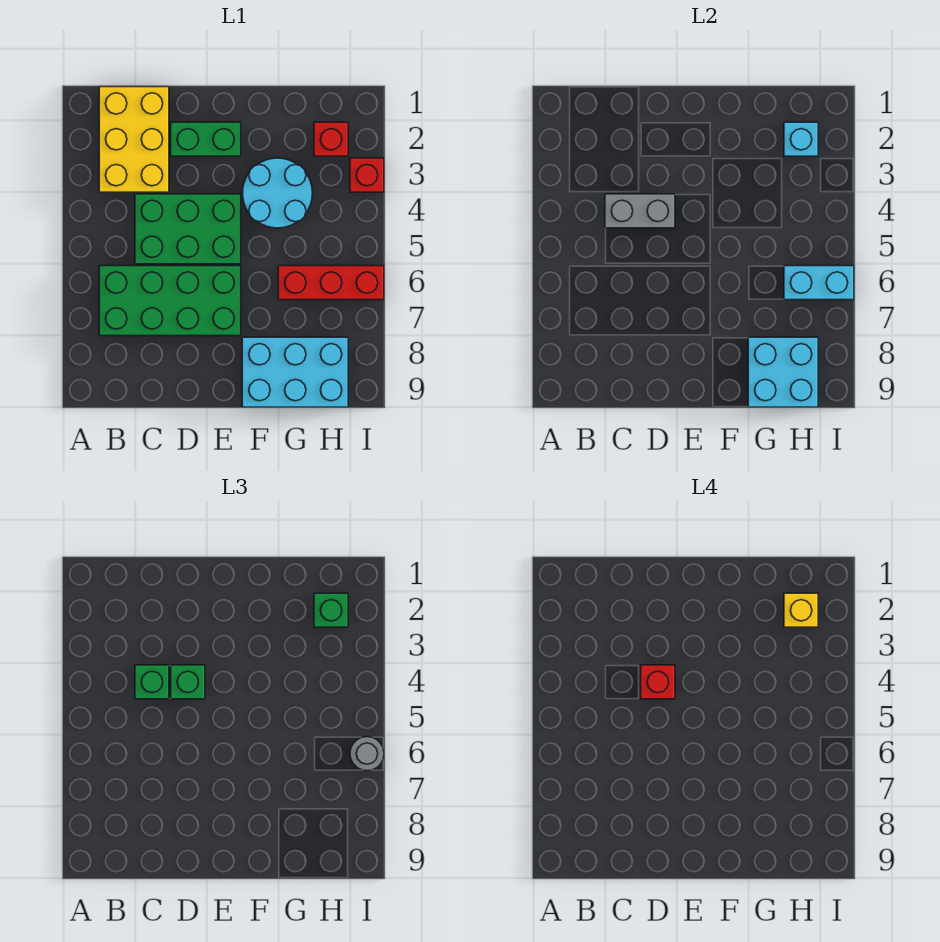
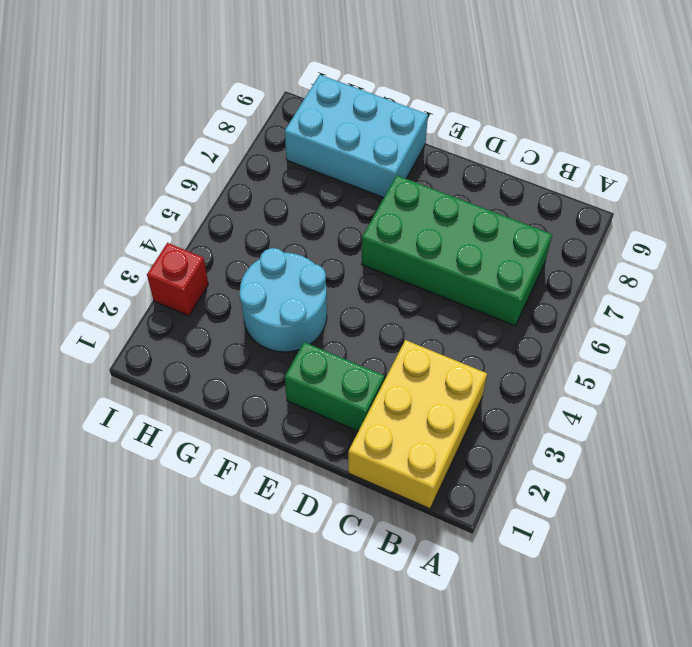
none -> green 2x3 brick [135,194,241,264]
none -> red 1x3 brick [278,266,384,300]
none -> red 1x1 brick [314,122,348,156]

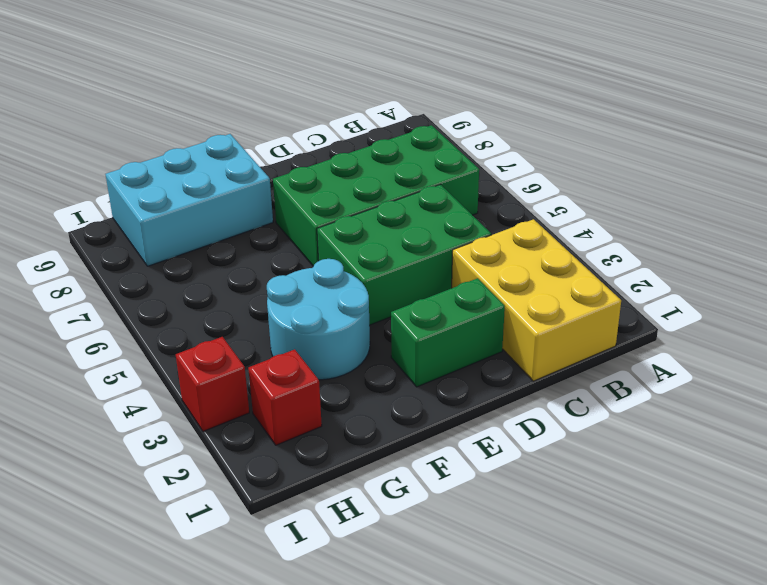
none -> red 1x3 brick [278,266,384,300]
none -> grey 1x2 brick [605,194,675,228]
none -> cyan 2x2 brick [748,337,818,407]

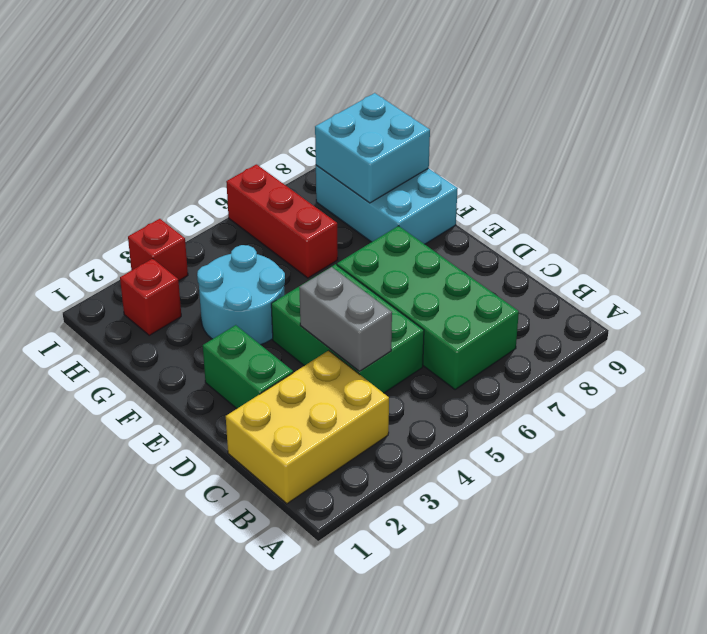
none -> cyan 1x1 brick [784,122,818,156]
none -> cyan 1x2 brick [784,266,854,300]
none -> green 1x1 brick [135,665,169,699]

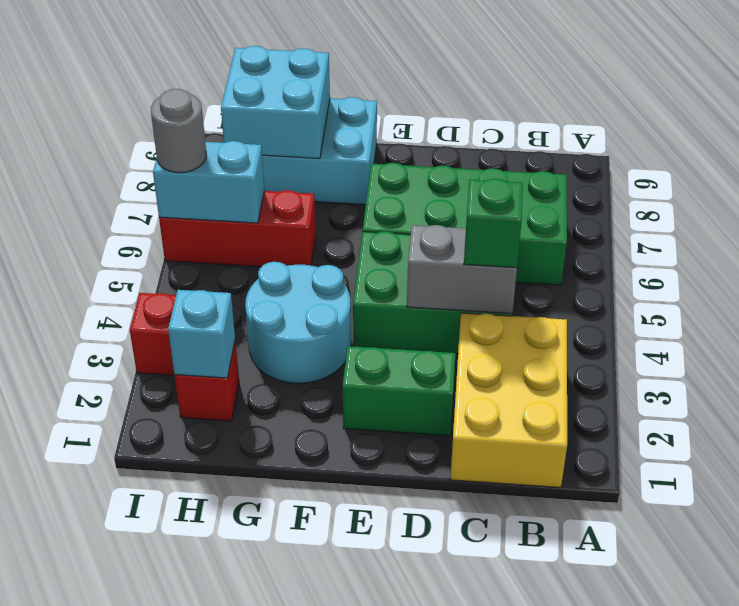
none -> green 1x1 brick [171,665,205,699]
none -> green 1x1 brick [314,593,348,627]
none -> red 1x1 brick [641,665,675,699]

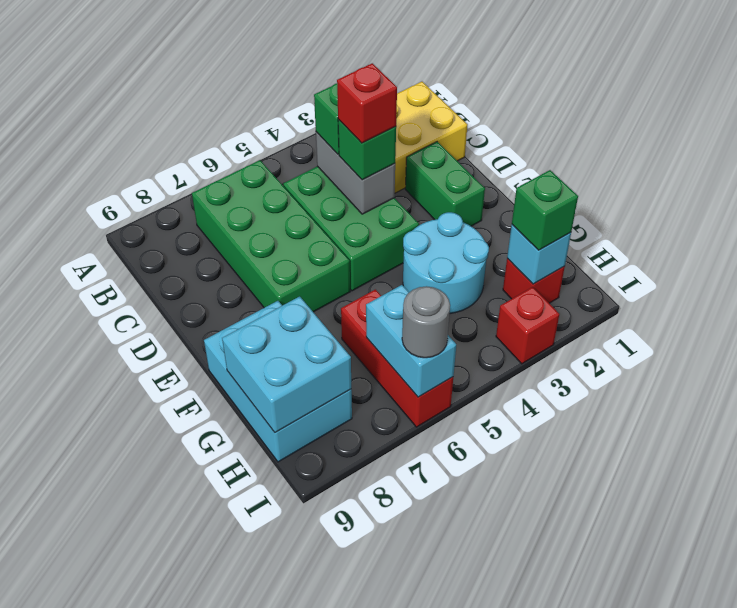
none -> yellow 1x1 brick [784,593,818,627]

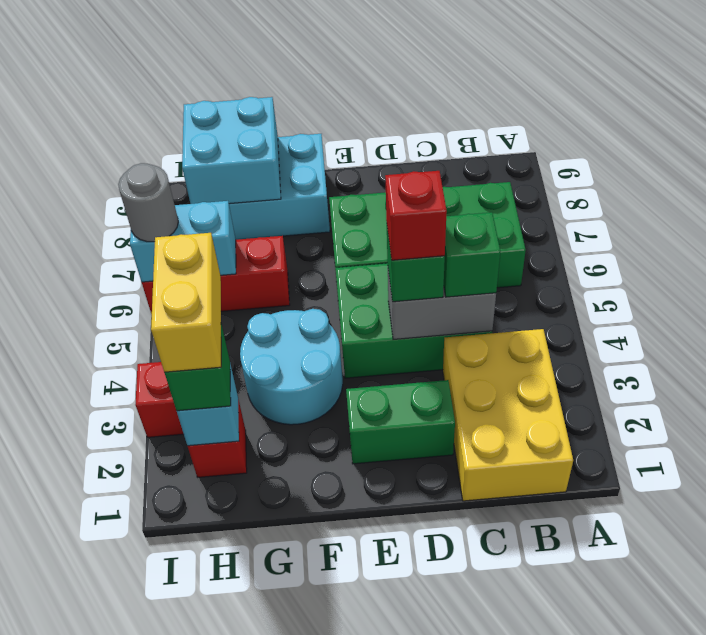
yellow 1x2 brick [151,233,221,372] -> yellow 1x1 brick [784,593,818,627]

